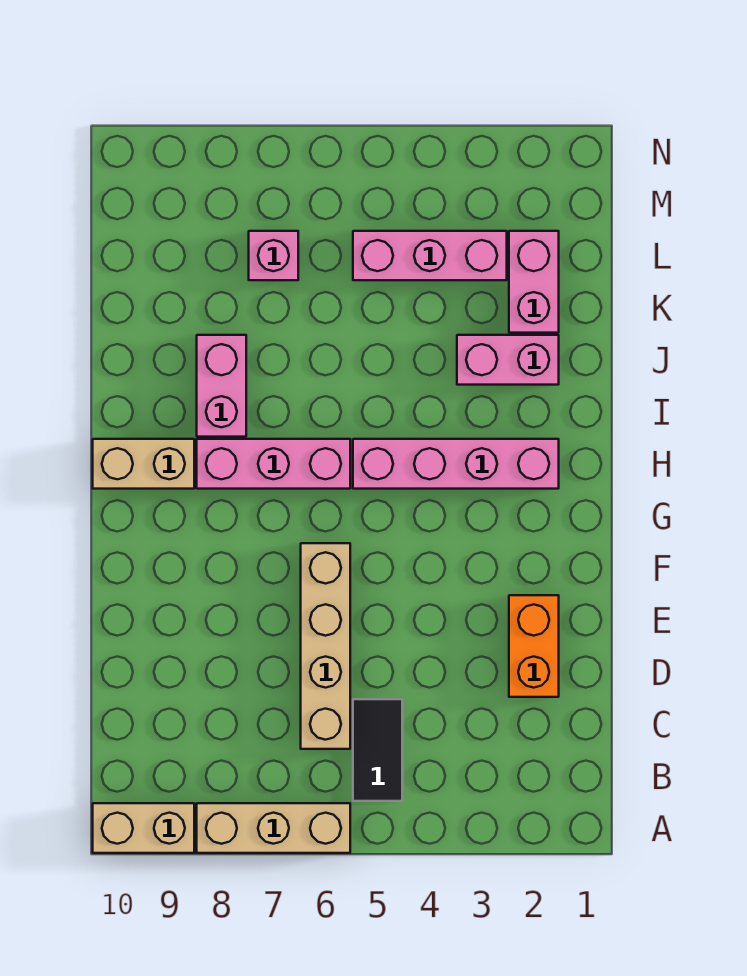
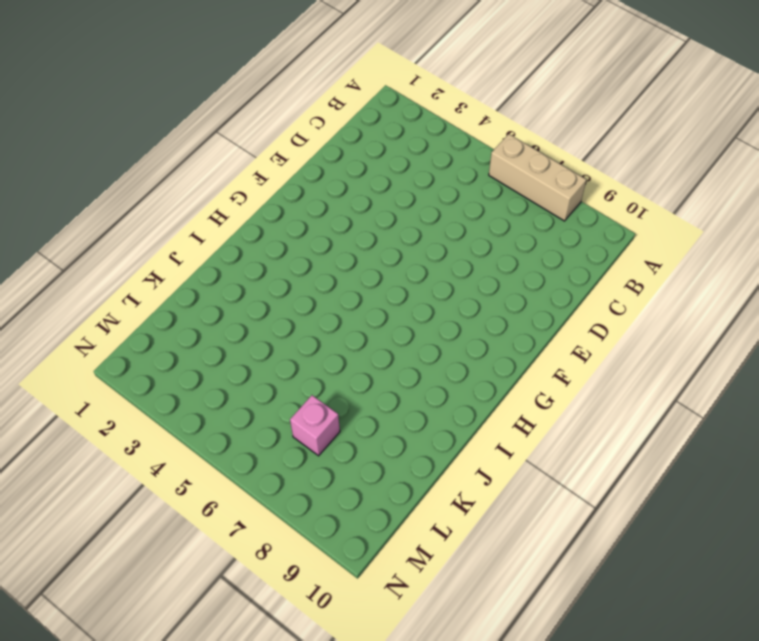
none -> tan 1x2 brick [93,803,194,853]
none -> black 1x2 tile [353,699,402,801]
none -> tan 1x4 brick [301,543,350,749]

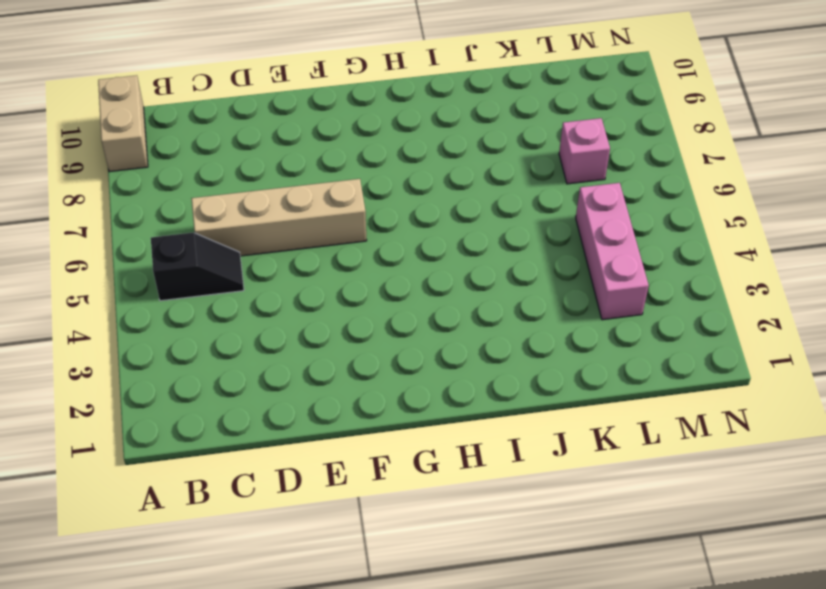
black 1x2 slope [151,233,244,301] -> black 1x2 tile [353,699,402,801]
none -> tan 1x3 brick [197,803,350,853]
none -> orange 1x2 brick [509,595,559,697]
none -> pink 1x4 brick [353,439,559,489]

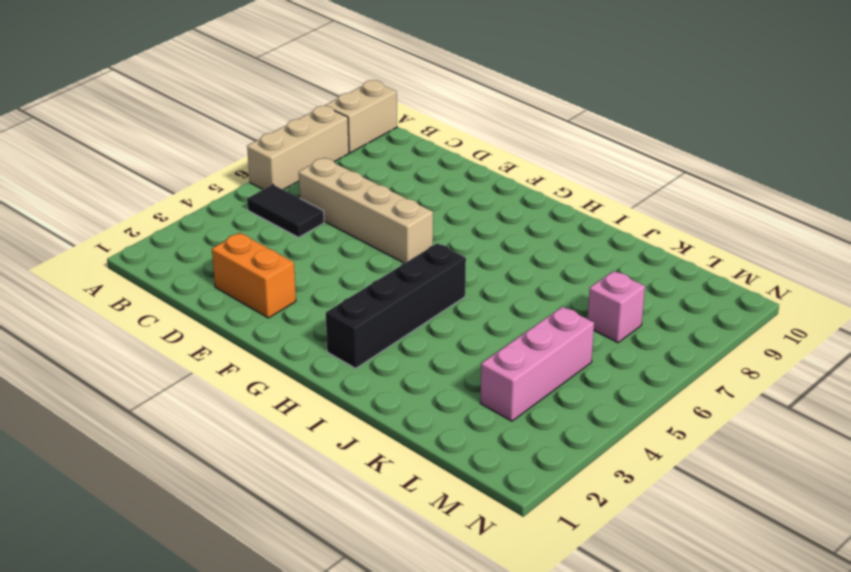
black 1x4 brick [326,243,466,368] -> pink 1x4 brick [353,439,559,489]
none -> pink 1x3 brick [197,439,350,489]
none -> tan 1x2 brick [93,439,194,489]
none -> pink 1x2 brick [197,335,246,437]

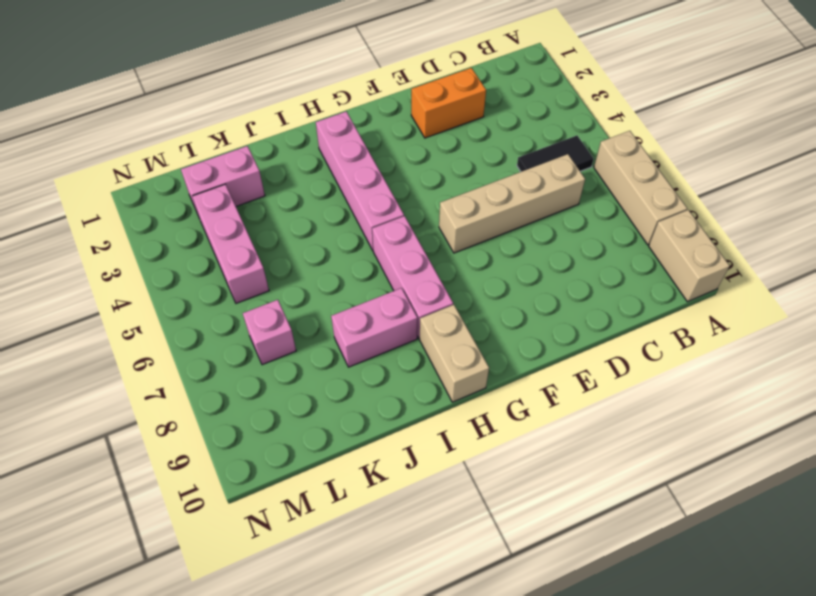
none -> pink 1x2 brick [457,335,559,385]

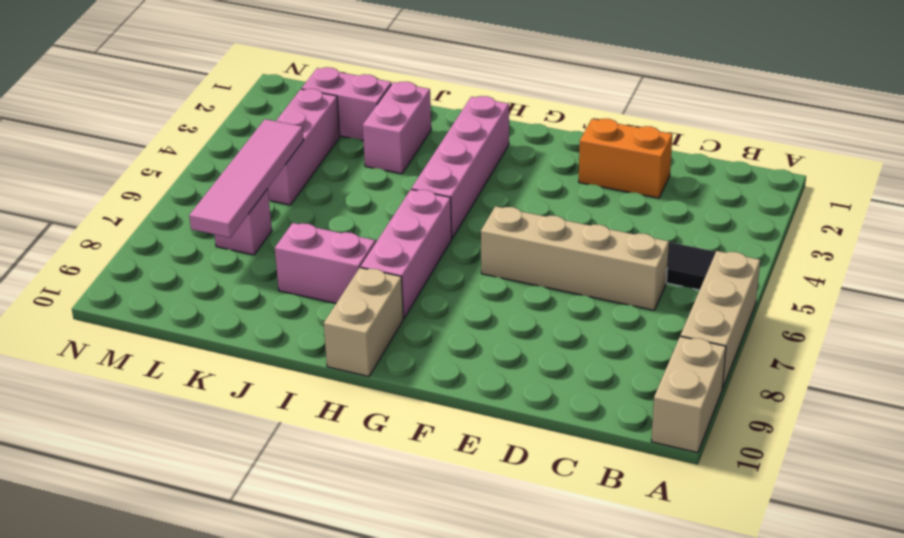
pink 1x4 tile [189,119,304,238] -> none

